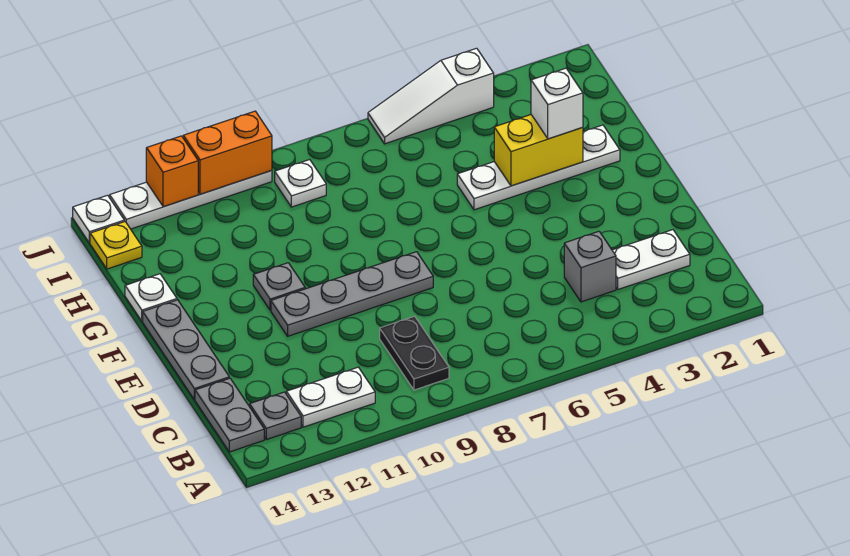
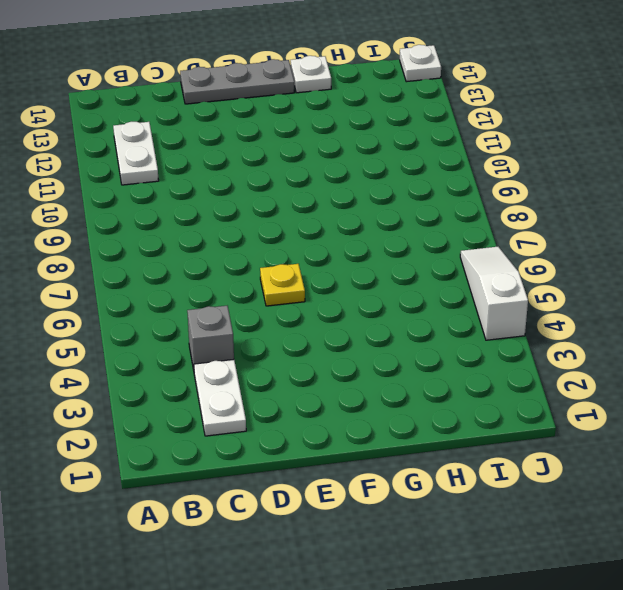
yellow 1x1 plate [260,264,305,306] -> yellow 1x1 plate moved to [90,222,142,269]
none -> black 1x2 plate [380,316,449,390]
none -> grey 1x1 plate [250,392,301,440]
none -> grey 1x2 plate [195,378,264,452]

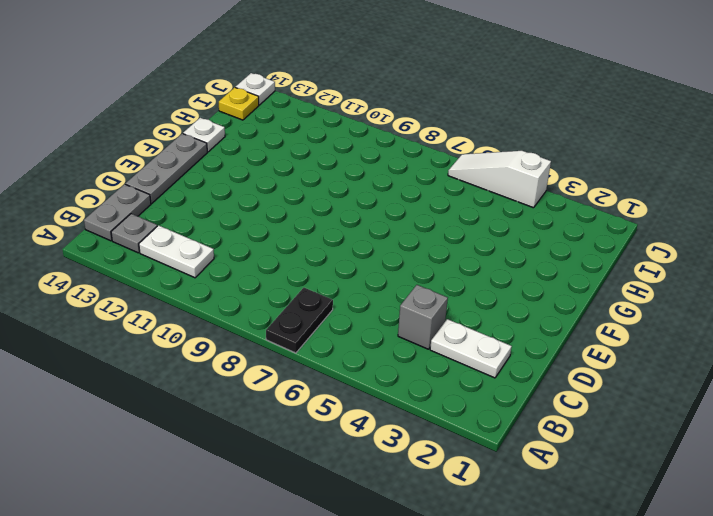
black 1x2 plate [266,288,333,353] -> black 1x2 plate moved to [380,316,449,390]
none -> grey 1x4 plate [271,252,433,336]
none -> grey 1x1 plate [253,263,305,310]
none -> white 1x4 plate [457,125,620,210]

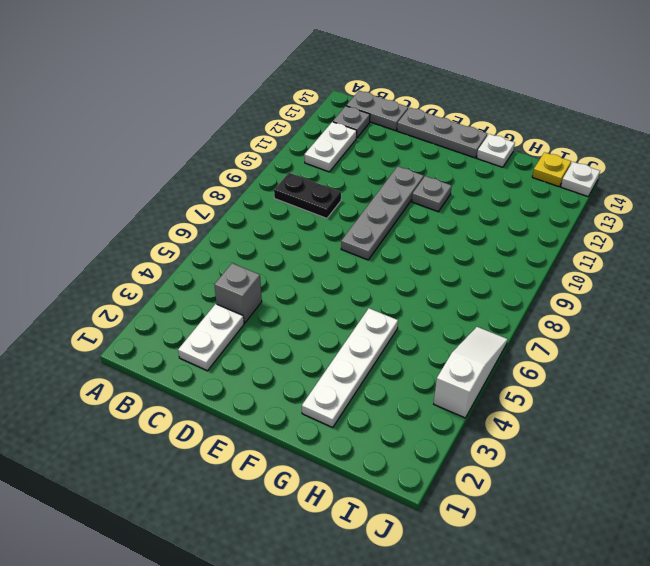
none -> white 1x1 plate [275,159,326,207]
none -> white 1x4 plate [110,170,272,229]
none -> yellow 1x2 brick [494,115,583,186]

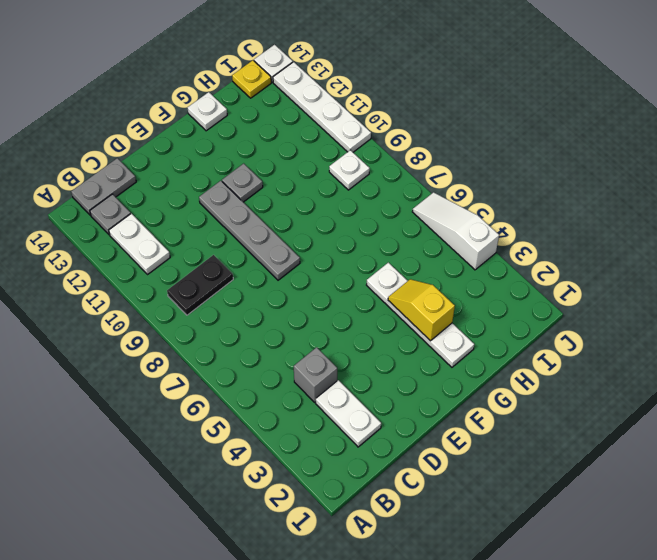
yellow 1x2 slope [388,279,455,341] -> yellow 1x2 brick [494,115,583,186]
none -> grey 1x3 plate [143,300,229,400]
none -> orange 1x2 brick [183,111,272,194]
none -> orange 1x1 brick [146,136,198,207]

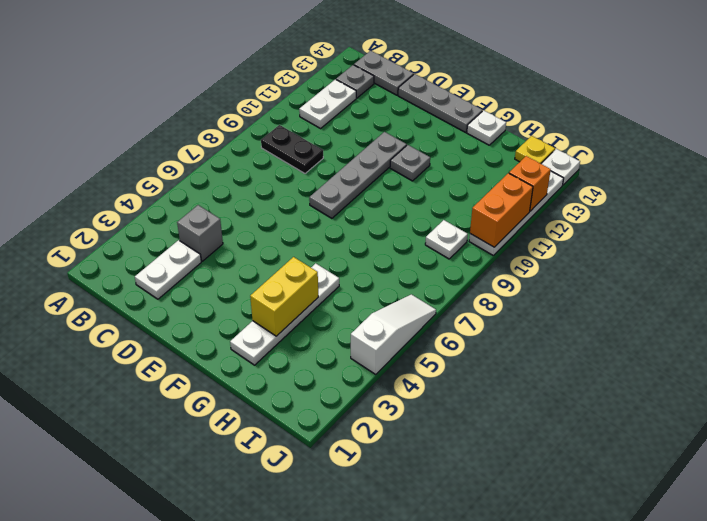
none -> white 1x1 brick [531,68,583,139]

